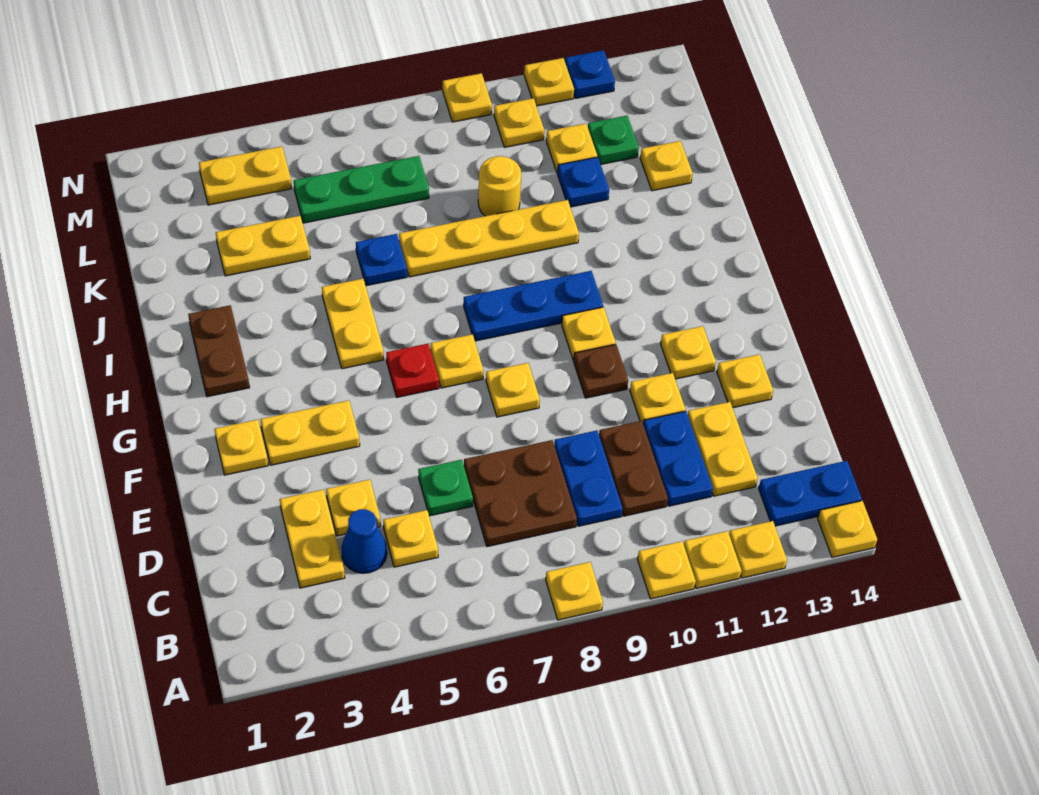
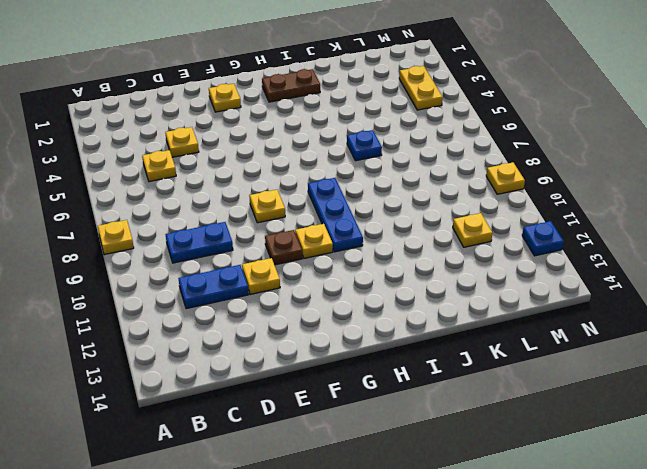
none -> yellow 1x1 plate [637,541,696,599]
none -> yellow 1x1 plate [684,531,742,589]
none -> yellow 1x1 plate [729,521,787,578]
none -> yellow 1x1 plate [818,501,877,557]

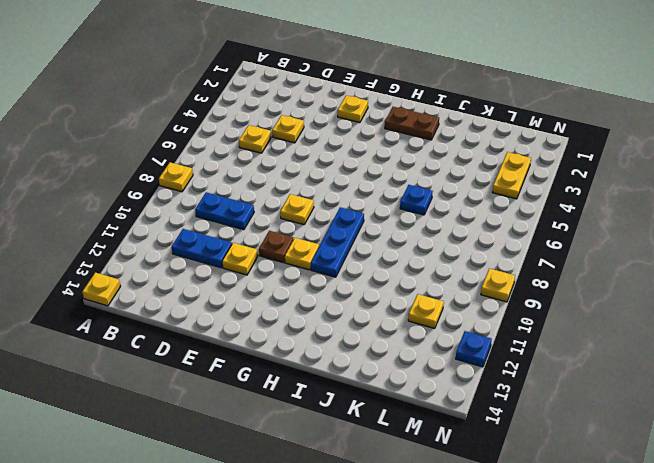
none -> yellow 1x1 plate [637,541,696,599]
none -> yellow 1x1 plate [684,531,742,589]
none -> yellow 1x1 plate [729,521,787,578]
none -> blue 1x2 plate [759,461,862,526]

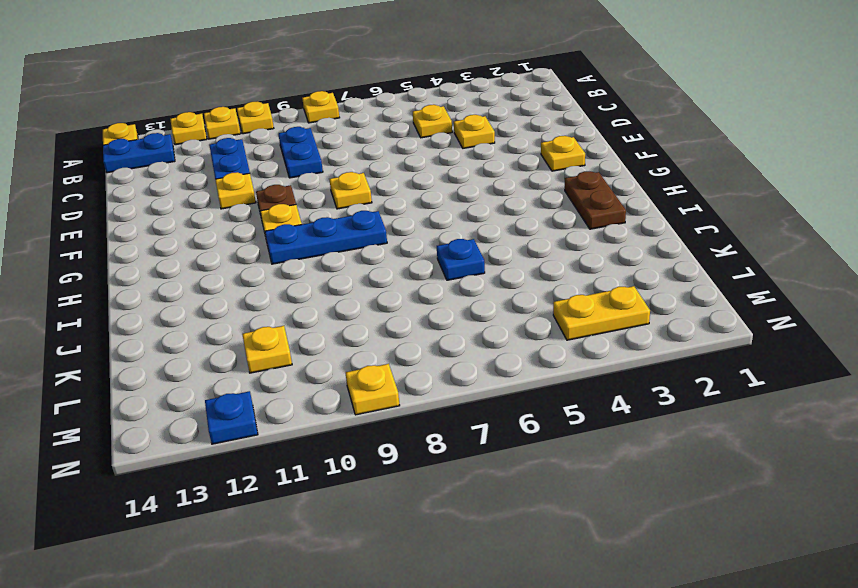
none -> yellow 1x2 plate [280,489,345,588]
none -> blue 1x1 cone [341,509,387,573]
none -> brown 2x2 plate [464,440,577,547]
none -> brown 1x2 plate [599,421,668,516]

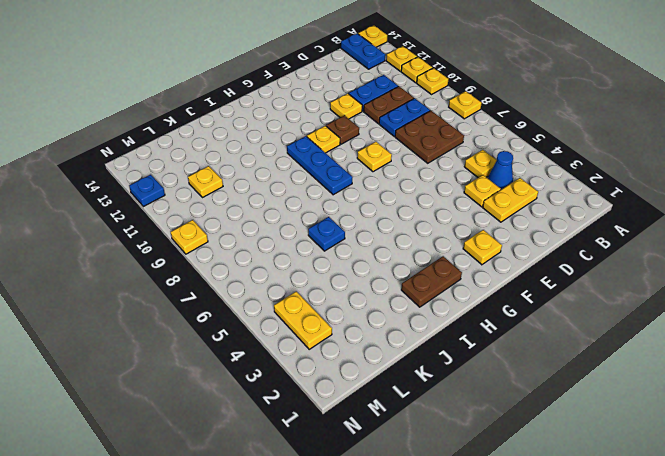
none -> yellow 1x2 plate [688,402,758,496]
none -> green 1x1 plate [418,460,473,516]
none -> yellow 1x1 plate [717,354,773,408]
none -> yellow 1x2 plate [260,400,360,465]

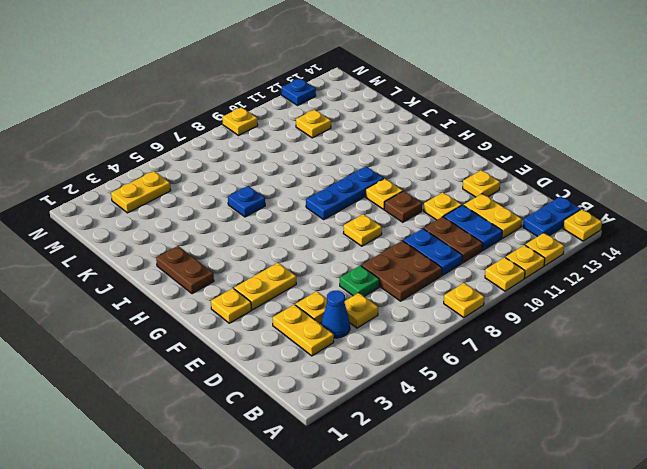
none -> yellow 1x1 plate [661,326,716,379]
none -> red 1x1 plate [386,344,439,397]
none -> yellow 1x1 plate [431,334,484,388]
none -> yellow 1x2 plate [322,278,384,369]

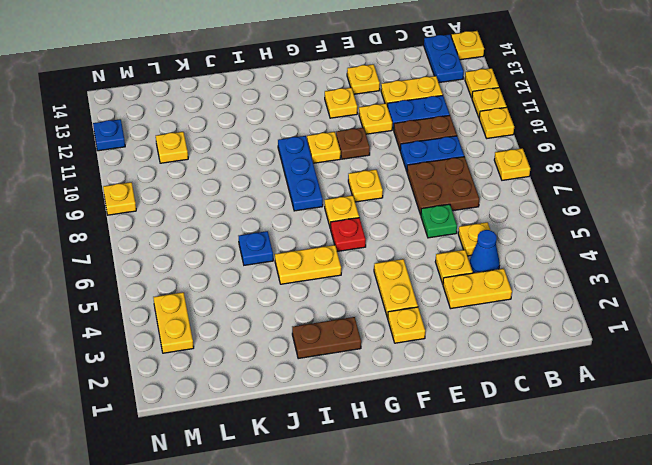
none -> yellow 1x4 plate [399,200,579,277]
none -> yellow 1x2 plate [216,216,310,276]
none -> yellow 1x1 round brick [478,156,521,216]
none -> blue 1x1 plate [558,157,609,207]

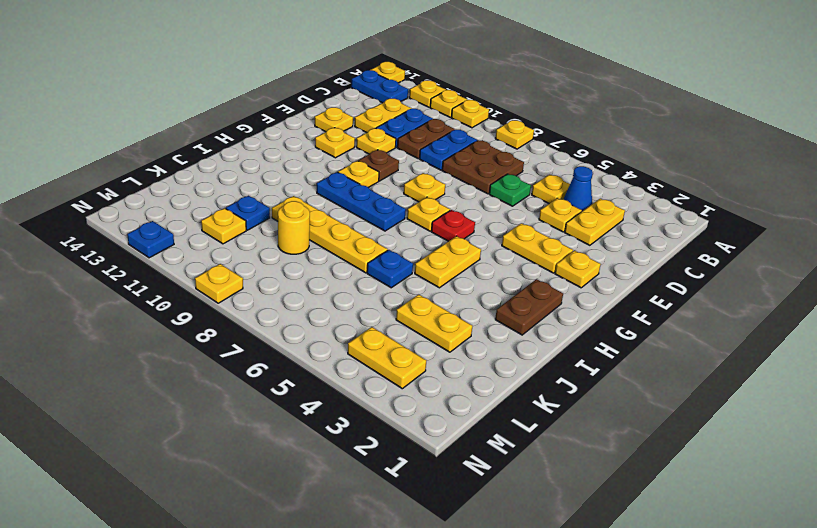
none -> yellow 1x1 plate [640,141,693,191]
none -> green 1x3 plate [294,156,429,223]
none -> green 1x1 plate [588,116,639,164]
none -> yellow 1x1 plate [494,98,544,147]

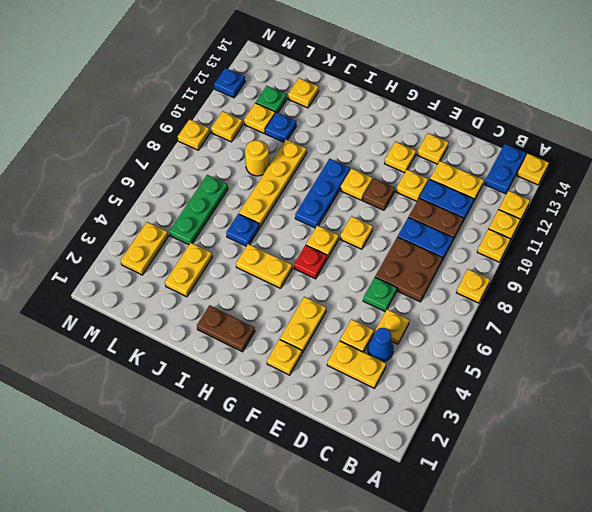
none -> yellow 1x1 plate [524,58,574,106]

